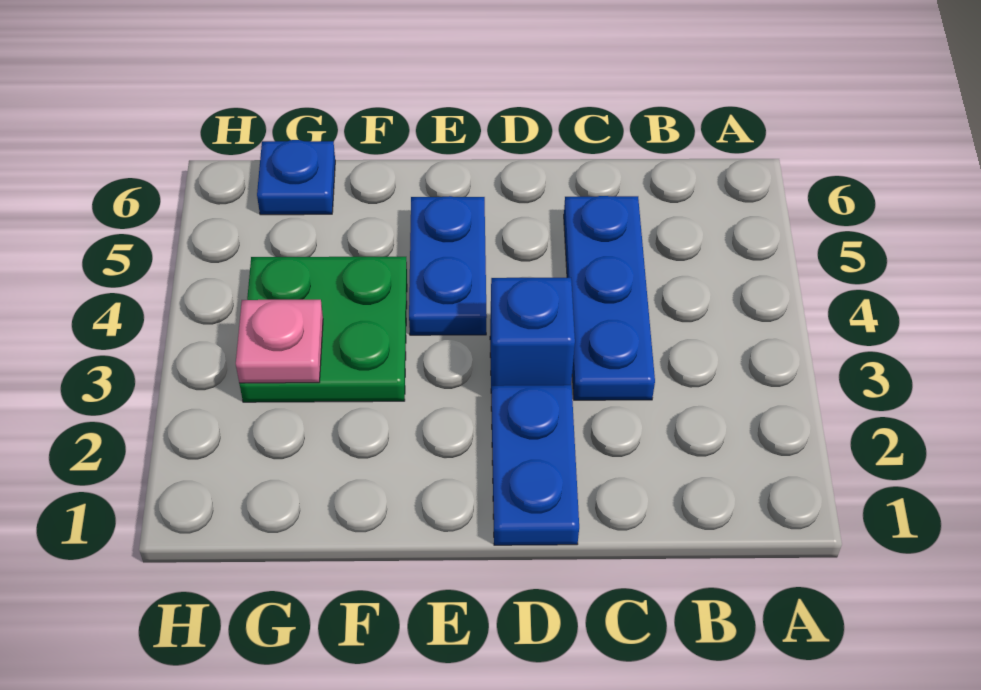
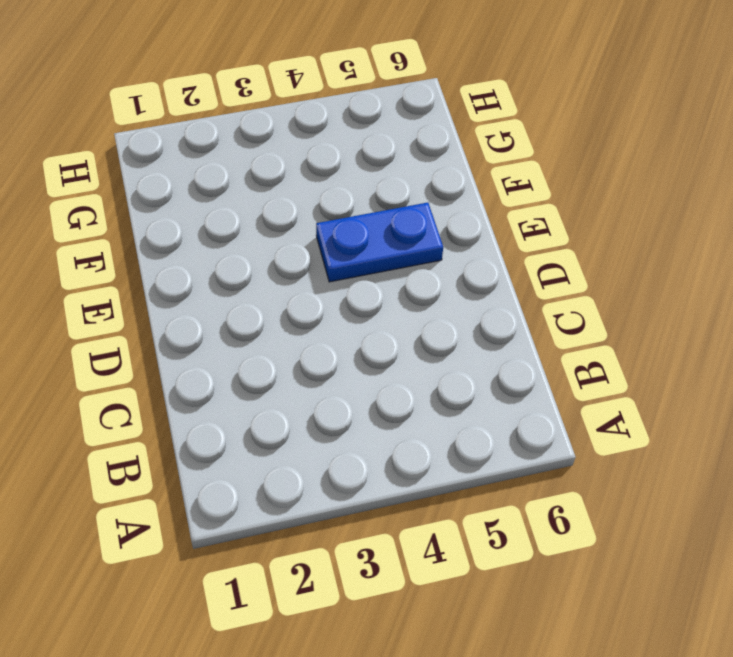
none -> blue 1x3 plate [564,196,655,400]
none -> blue 1x2 plate [491,385,579,545]

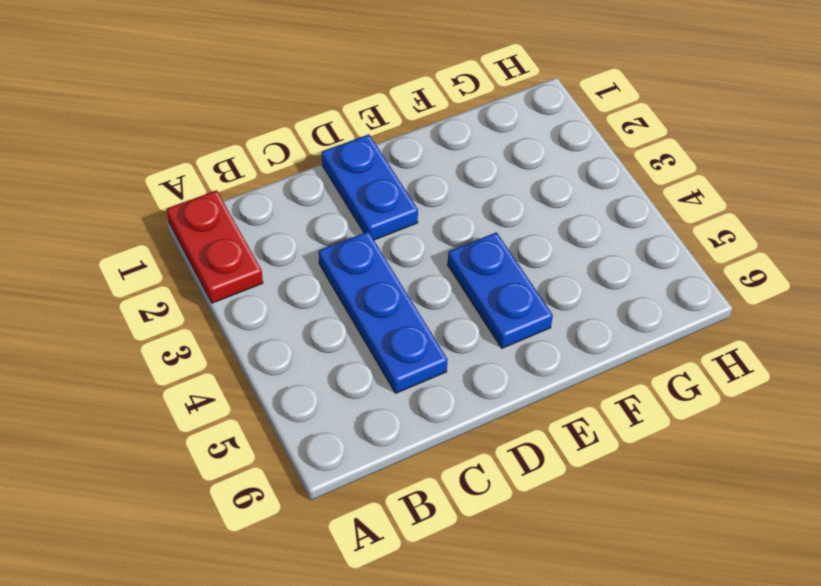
red 1x2 plate [167,190,263,303] -> none
none -> blue 1x1 brick [490,278,575,397]
none -> green 2x2 plate [239,257,407,402]

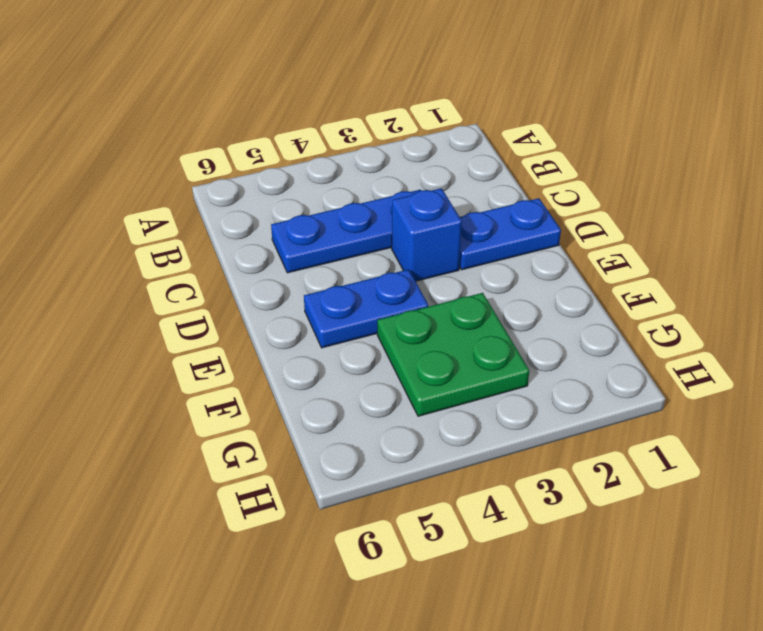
none -> blue 1x1 plate [257,140,335,215]
none -> pink 1x1 plate [236,300,323,383]

